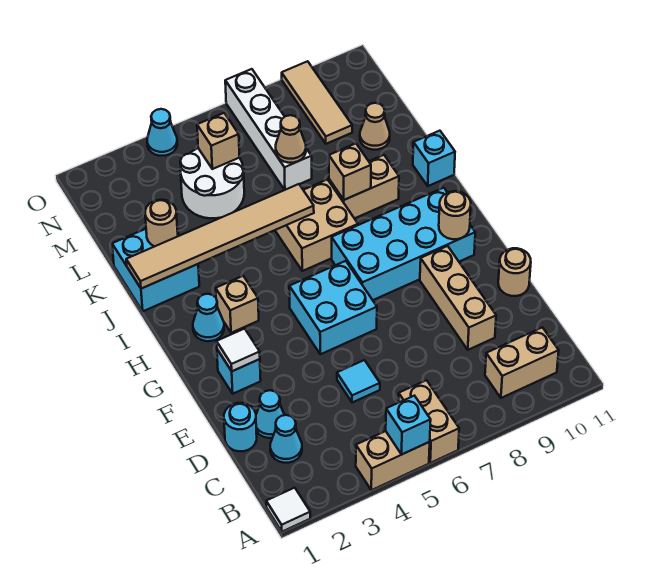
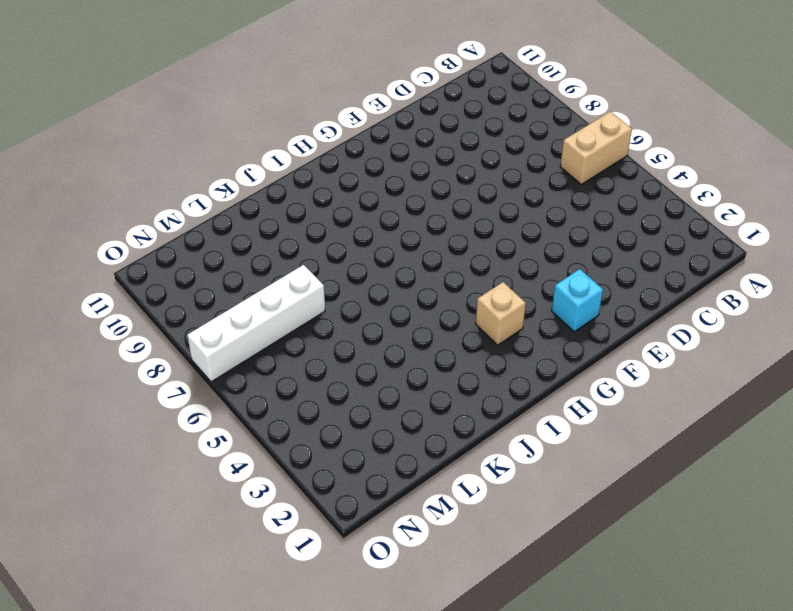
none -> white 1x1 tile [266,488,310,532]
none -> tan 1x2 brick [356,431,430,490]
none -> tan 1x2 brick [485,327,559,398]
none -> cyan 1x1 cone [270,415,302,463]

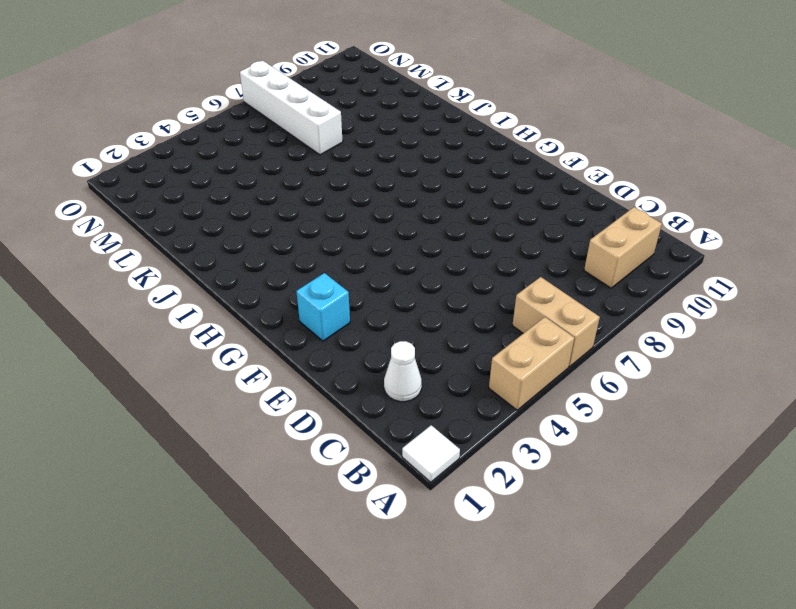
white 1x1 cone [384,341,422,402] -> cyan 1x1 cone [270,415,302,463]
none -> cyan 1x1 round brick [224,403,257,451]
none -> cyan 1x1 cone [256,390,284,438]
none -> cyan 1x1 tile [337,360,380,403]
none -> tan 1x3 brick [420,246,496,350]

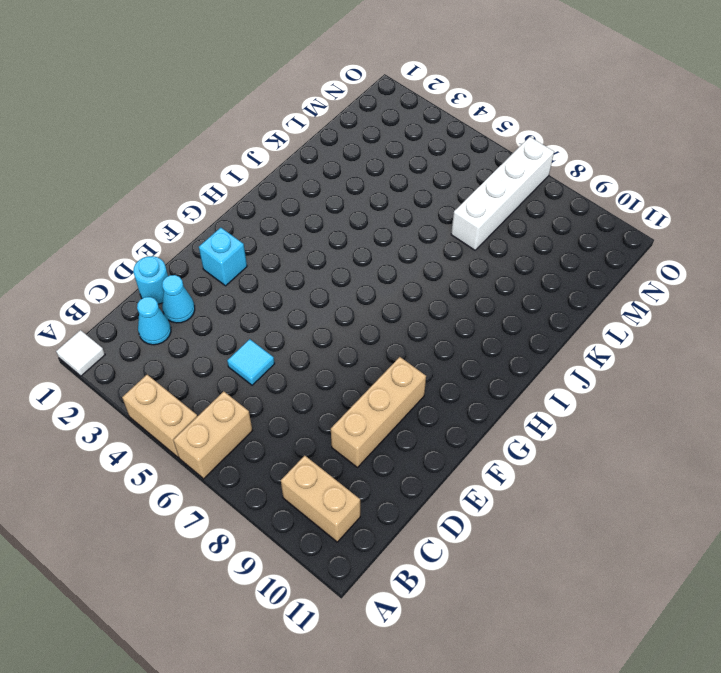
none -> tan 1x1 round brick [498,248,531,296]
none -> cyan 2x2 brick [289,261,377,354]
none -> cyan 2x4 brick [332,188,475,300]
none -> cyan 1x1 cone [193,294,224,341]

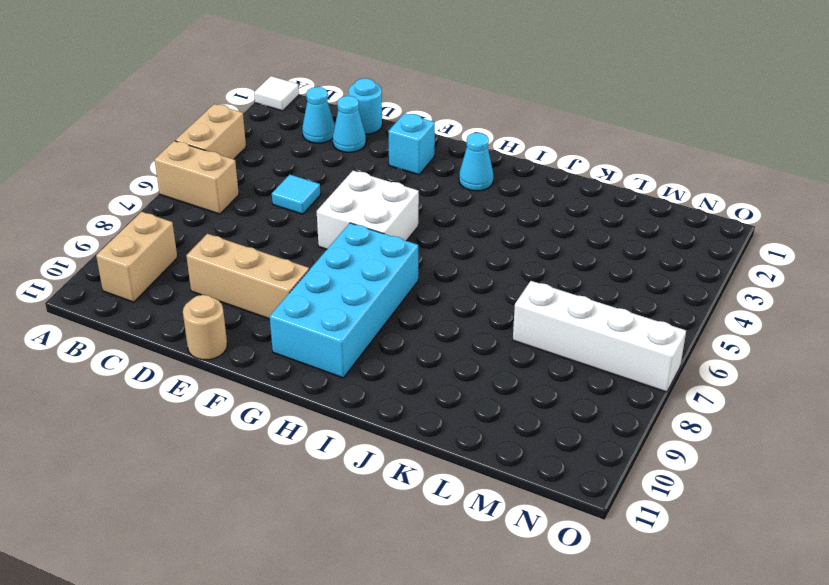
white 2x2 brick [317,171,419,249] -> cyan 2x2 brick [289,261,377,354]
none -> tan 1x1 brick [216,276,259,333]
none -> tan 2x2 brick [275,180,358,271]
none -> cyan 2x2 brick [112,229,199,311]
none -> tan 1x2 brick [329,155,399,218]

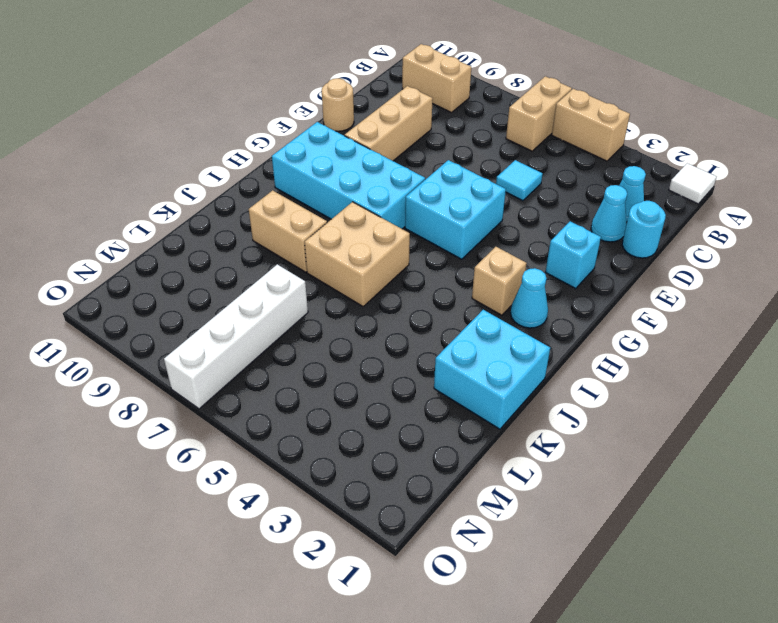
none -> cyan 1x1 brick [413,131,455,186]
none -> white 2x2 round brick [180,148,244,218]
none -> tan 1x1 cone [360,103,390,150]
none -> tan 1x3 tile [282,61,352,144]

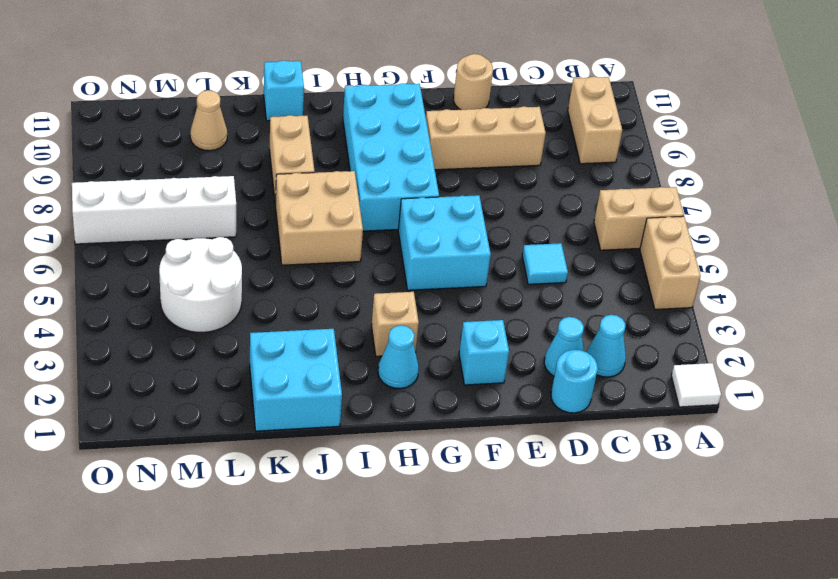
none -> tan 1x3 tile [282,61,352,144]
none -> cyan 1x1 cone [147,109,177,156]
none -> cyan 1x1 brick [386,396,431,454]
none -> white 1x1 tile [217,329,260,371]

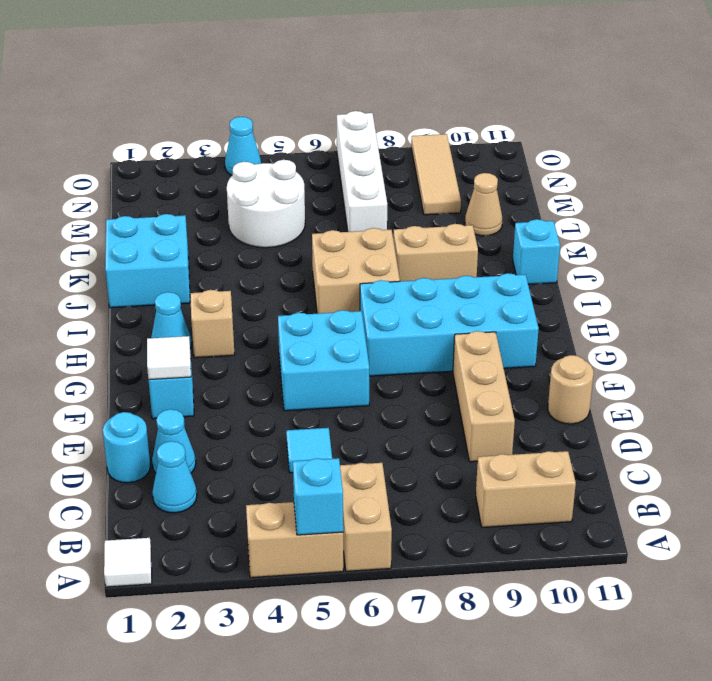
none -> tan 1x1 round brick [439,191,471,239]
none -> tan 1x6 tile [126,184,314,289]
none -> tan 1x1 brick [329,144,371,200]
none -> tan 1x1 round brick [145,200,178,246]

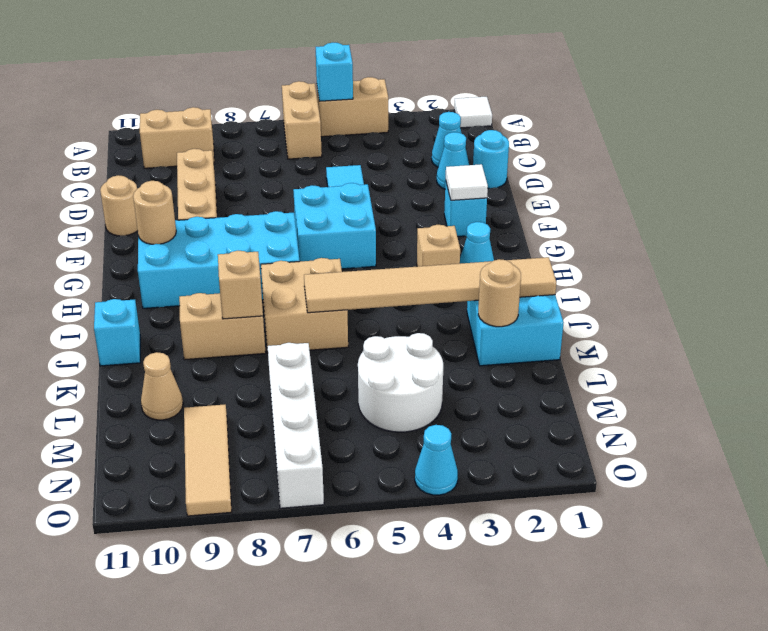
none -> tan 1x1 cone [276,115,306,163]
none -> tan 1x1 brick [197,113,240,169]

